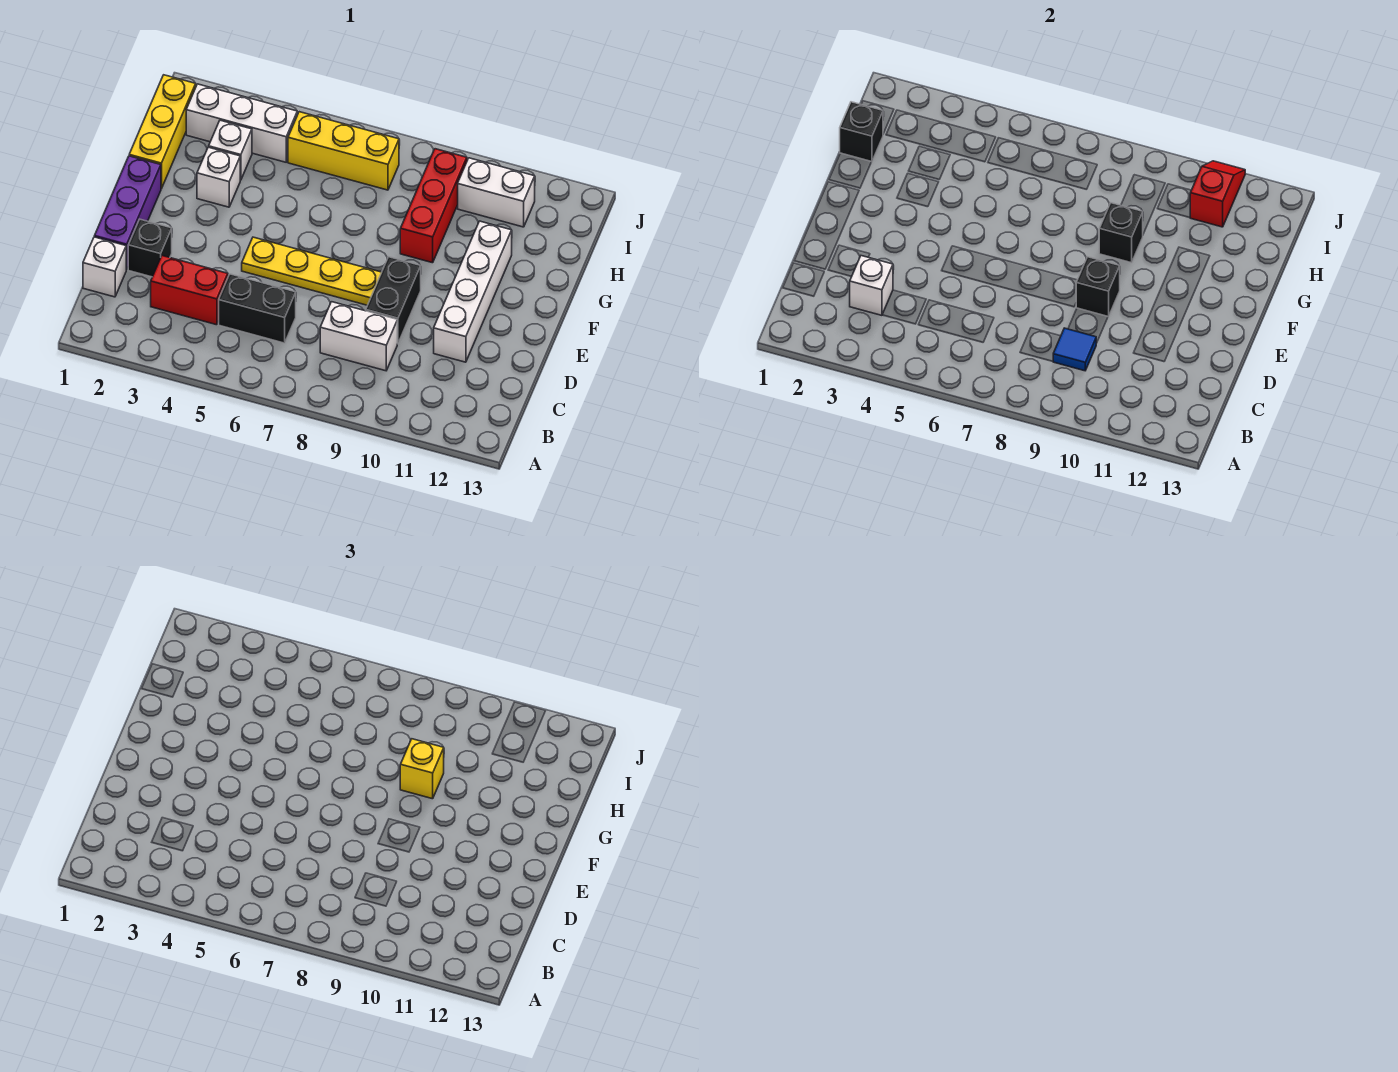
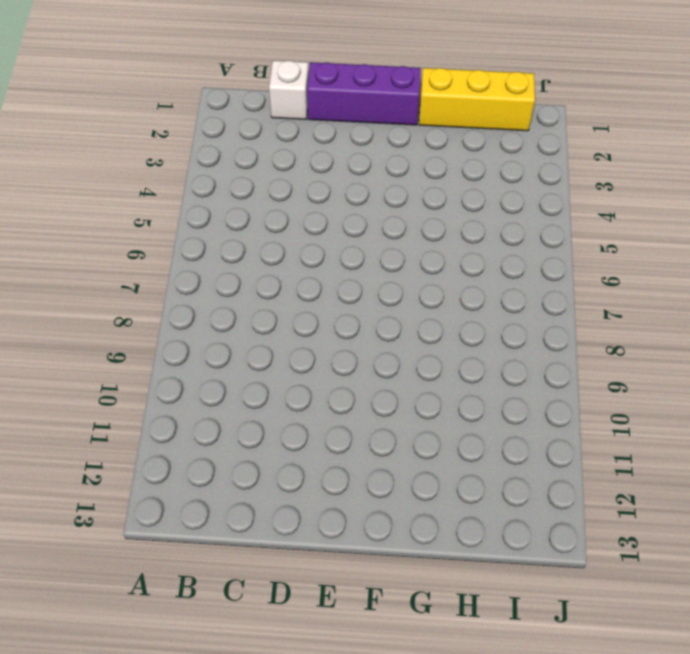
none -> red 1x2 brick [151,256,228,325]
none -> black 1x2 brick [219,274,296,343]
none -> white 1x2 brick [320,302,397,371]

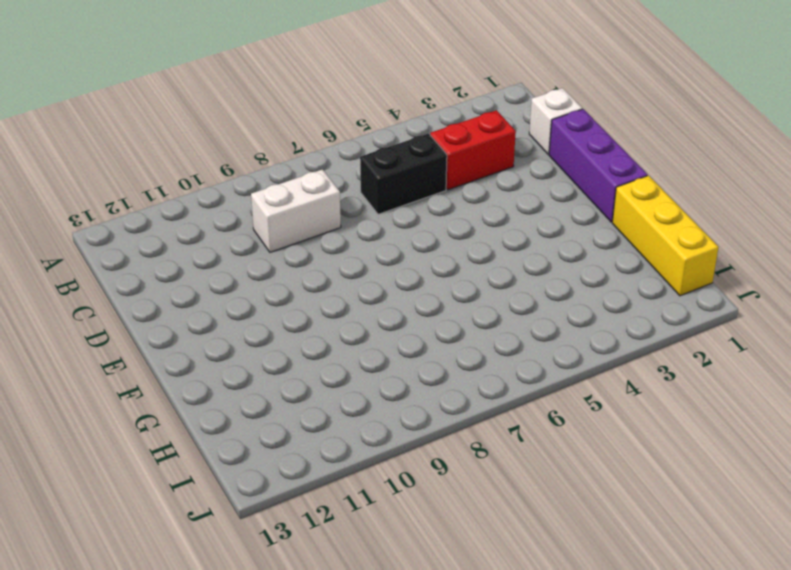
none -> black 1x1 brick [128,219,172,277]
none -> black 1x2 brick [366,257,421,344]
none -> white 1x4 brick [434,221,512,362]

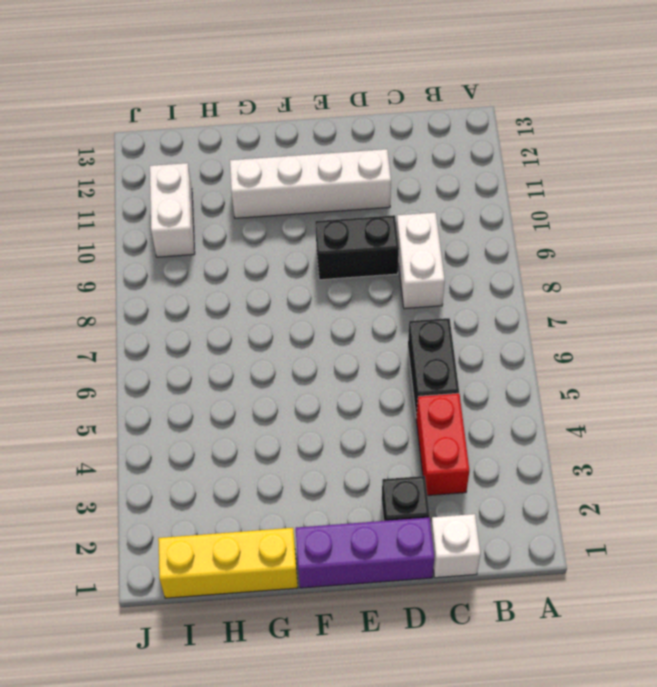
none -> yellow 1x4 plate [242,237,382,305]
none -> white 1x1 brick [197,147,240,207]
none -> red 1x3 brick [400,149,467,263]

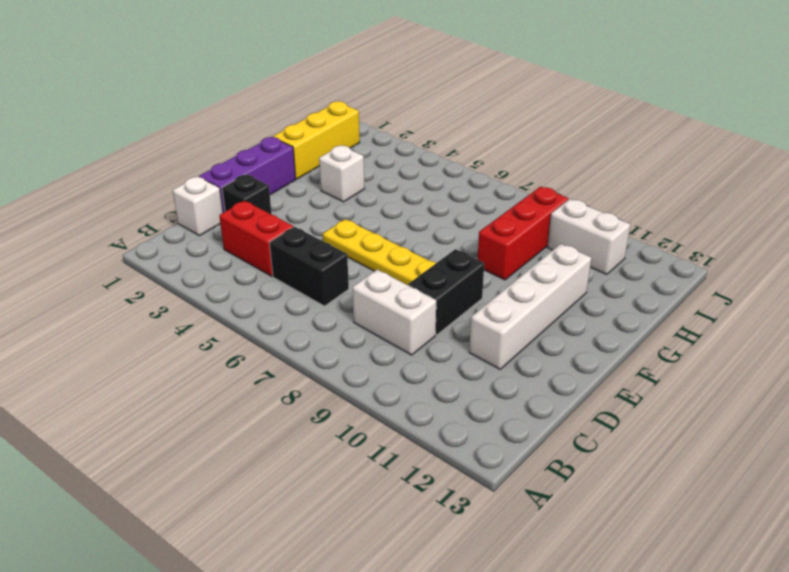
none -> white 1x1 brick [209,120,252,180]
none -> white 1x3 brick [186,84,297,162]
none -> yellow 1x3 brick [288,112,399,190]

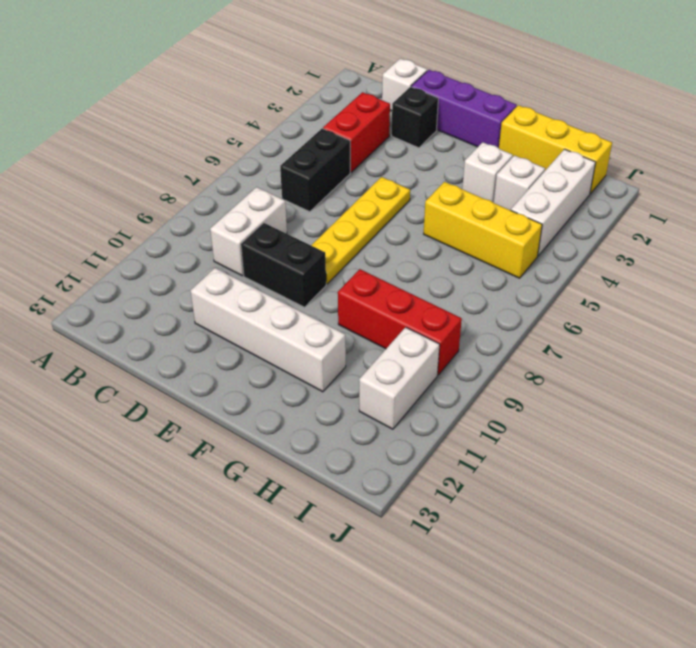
yellow 1x3 brick [424,182,542,278] -> yellow 1x3 brick turned to [288,112,399,190]
none -> white 1x1 brick [850,256,893,315]
none -> blue 1x1 tile [1053,328,1096,371]
none -> black 1x1 brick [1076,257,1120,317]

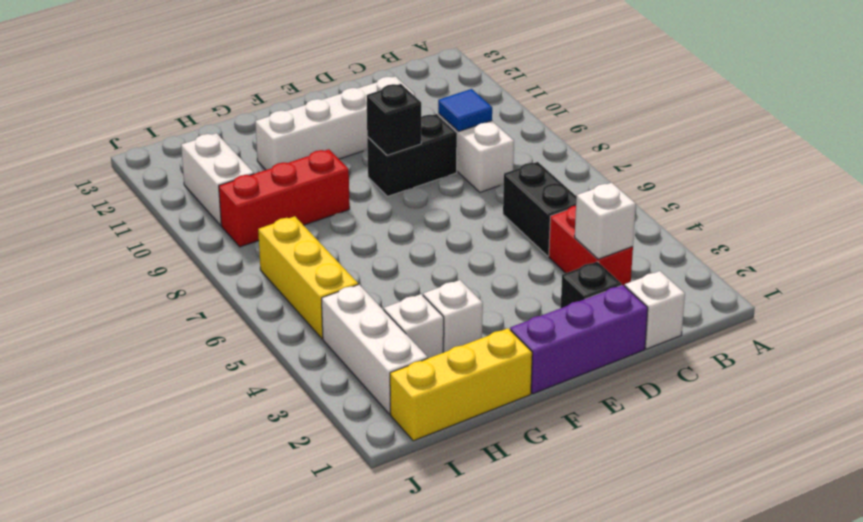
none -> yellow 1x4 plate [242,237,382,305]
none -> black 1x1 brick [1099,203,1143,263]
none -> black 1x1 brick [840,102,883,162]

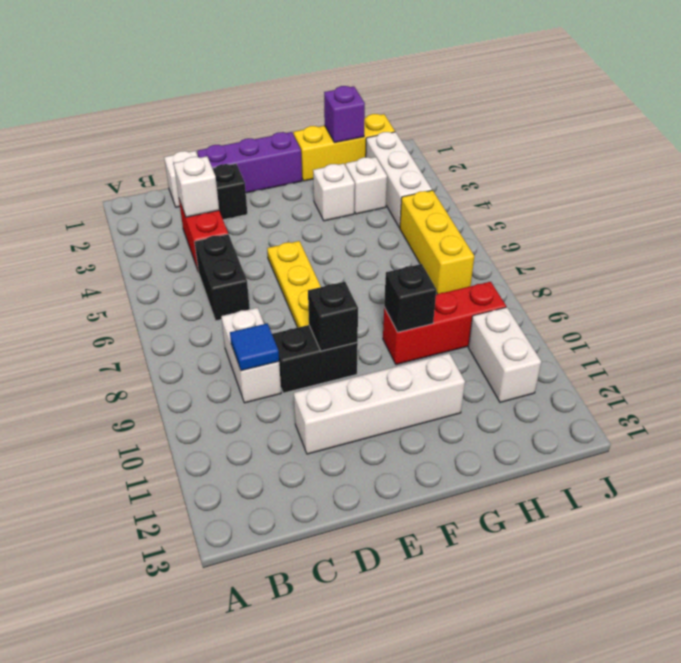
purple 1x1 brick [324,86,365,143] -> black 1x1 brick [840,102,883,162]
none -> red 1x2 slope [1190,161,1245,227]
none -> yellow 1x1 brick [400,739,444,799]

